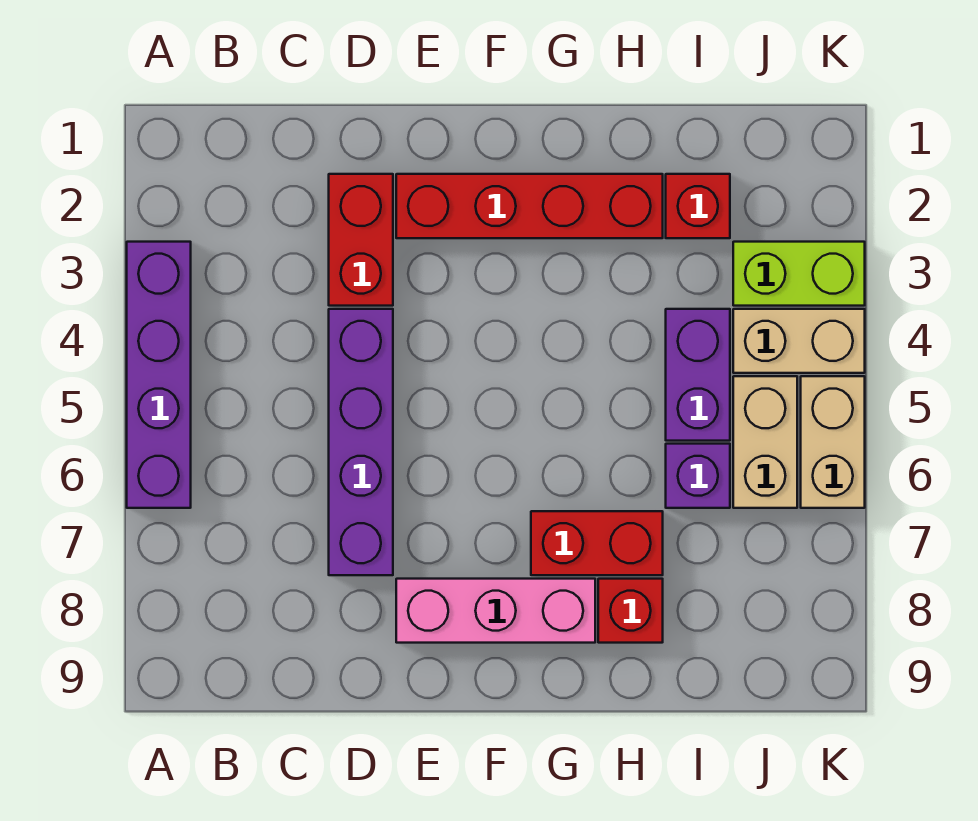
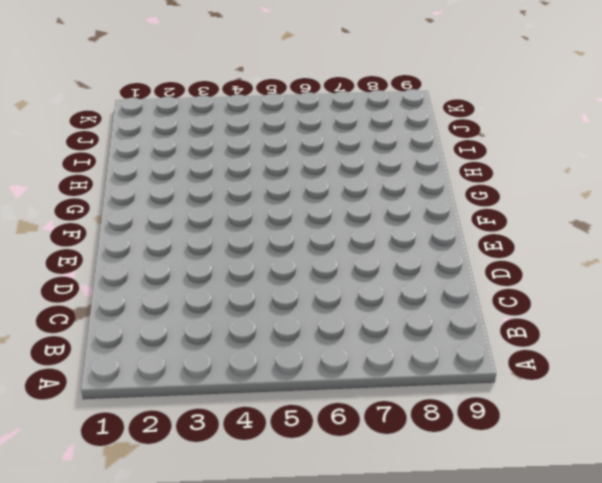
none -> purple 1x4 brick [127,242,191,508]
none -> red 1x2 brick [329,174,393,306]
none -> purple 1x4 brick [329,309,393,575]

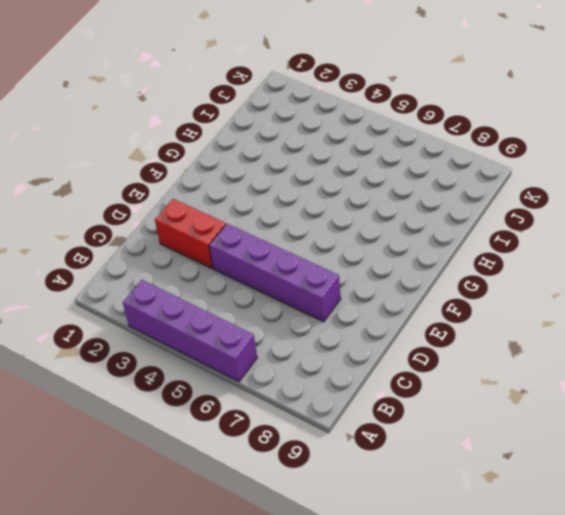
none -> red 1x4 brick [396,174,663,238]
none -> pink 1x3 brick [396,579,595,643]
none -> red 1x2 brick [531,511,663,575]

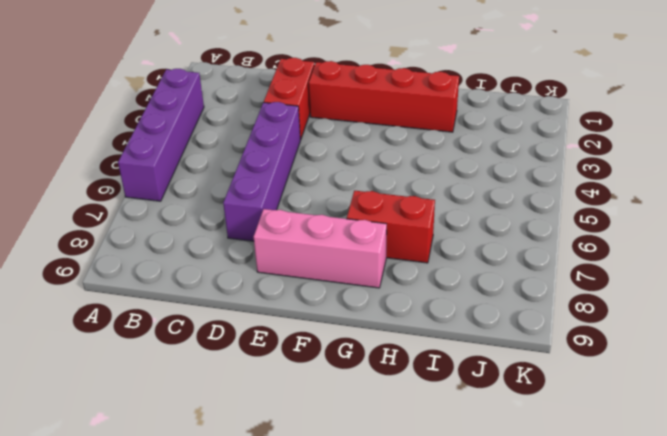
none -> red 1x1 brick [598,579,663,643]
none -> red 1x1 brick [666,174,730,238]
none -> purple 1x2 brick [666,309,730,441]

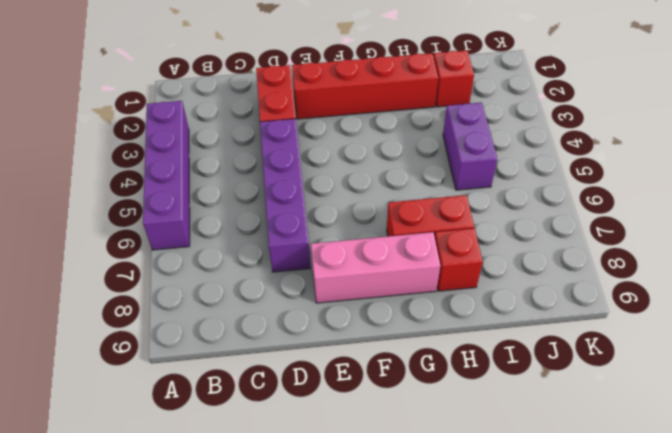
none -> purple 1x1 brick [666,444,730,508]
none -> lime 1x2 brick [733,242,865,306]
none -> tan 1x2 brick [733,309,865,373]

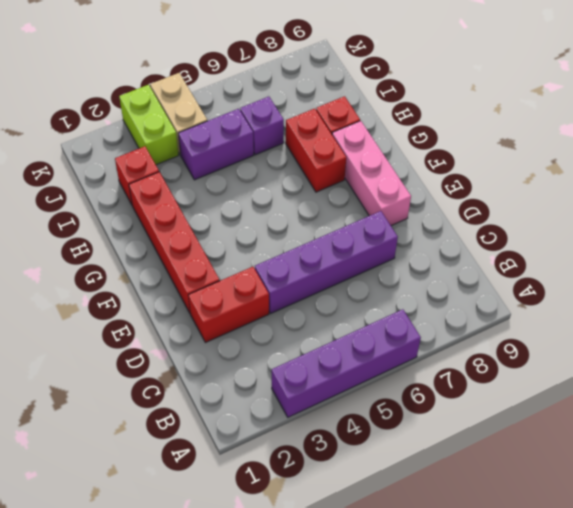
none -> tan 1x2 brick [733,376,797,508]
none -> tan 1x2 brick [801,376,865,508]

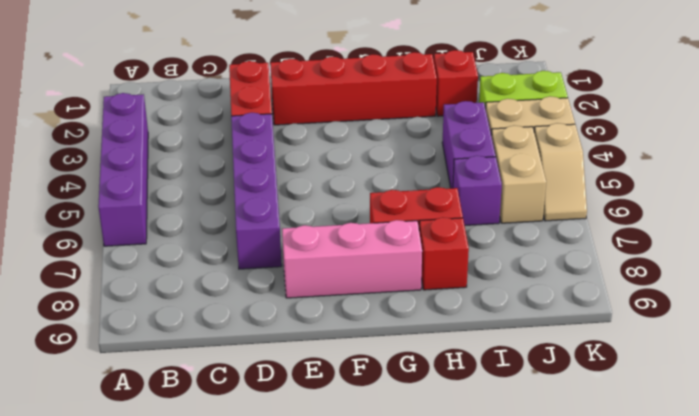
tan 1x2 slope [534,123,587,221] -> tan 1x2 brick [801,376,865,508]

